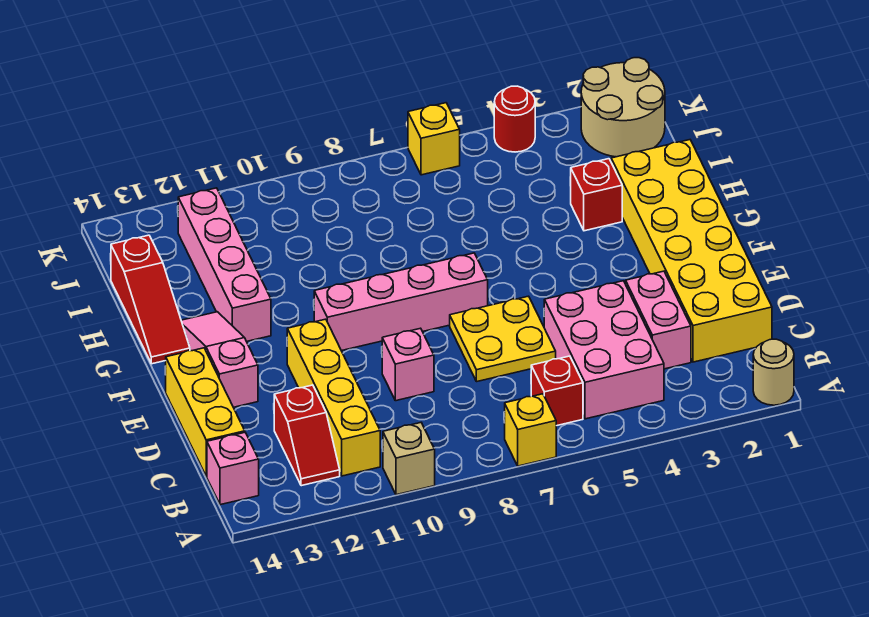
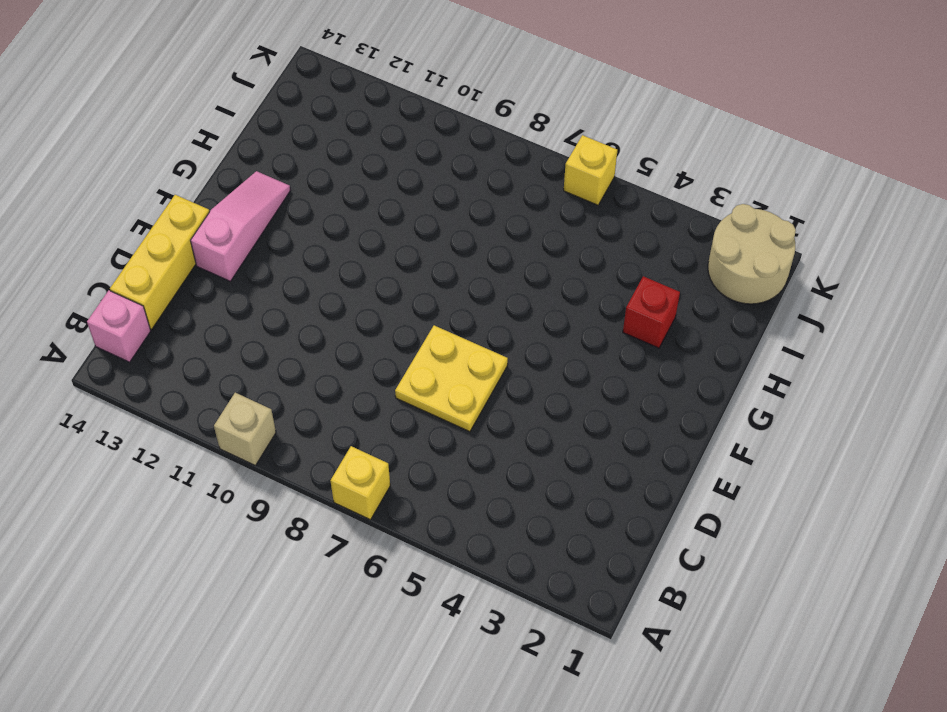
none -> tan 1x1 round brick [753,339,794,405]
none -> pink 2x3 brick [544,281,664,419]
none -> red 1x1 brick [531,356,583,426]

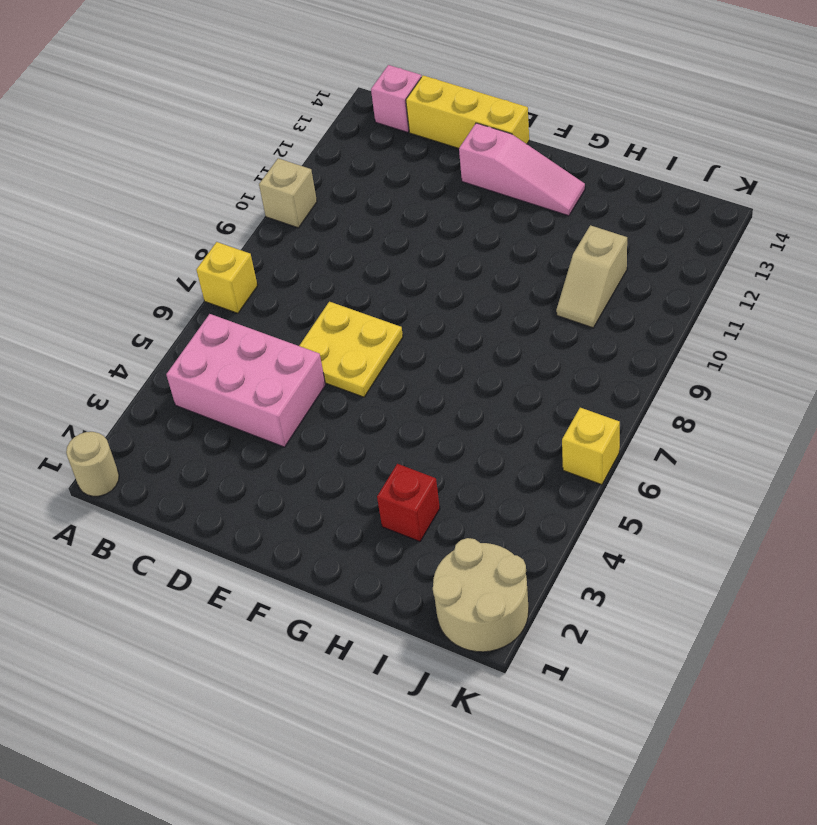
tan 1x2 slope [556,225,627,328] -> none
none -> red 1x1 brick [531,356,583,426]
none -> yellow 1x4 brick [287,319,380,476]
none -> red 1x2 slope [274,385,340,486]

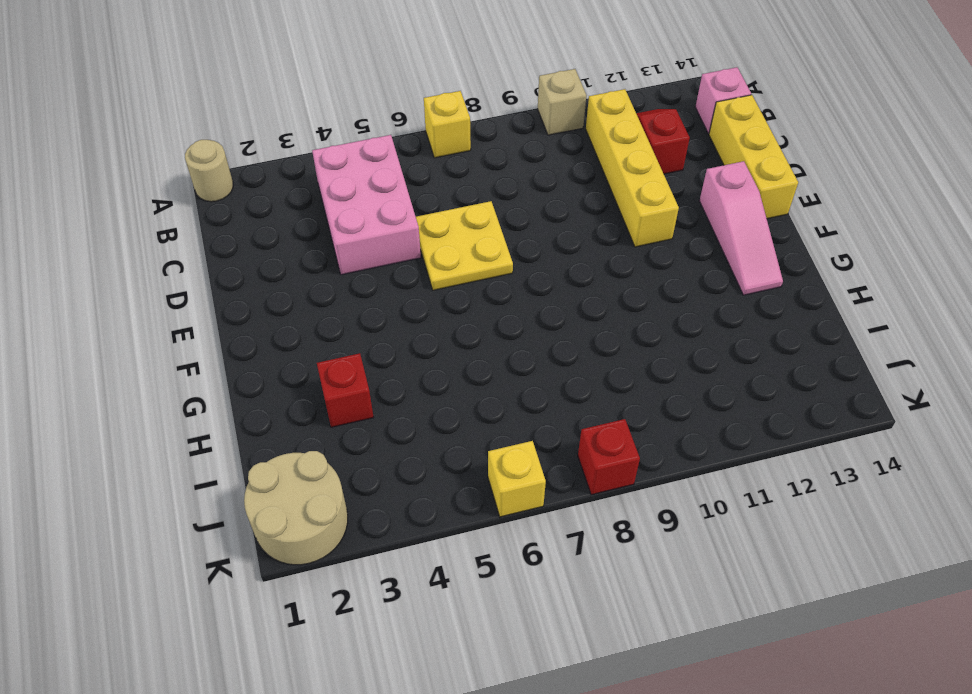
red 1x1 brick [578,419,640,495] -> red 1x1 brick moved to [531,356,583,426]
none -> yellow 2x6 brick [611,140,772,362]
none -> pink 1x2 brick [626,271,691,369]
none -> pink 1x1 brick [382,328,434,401]

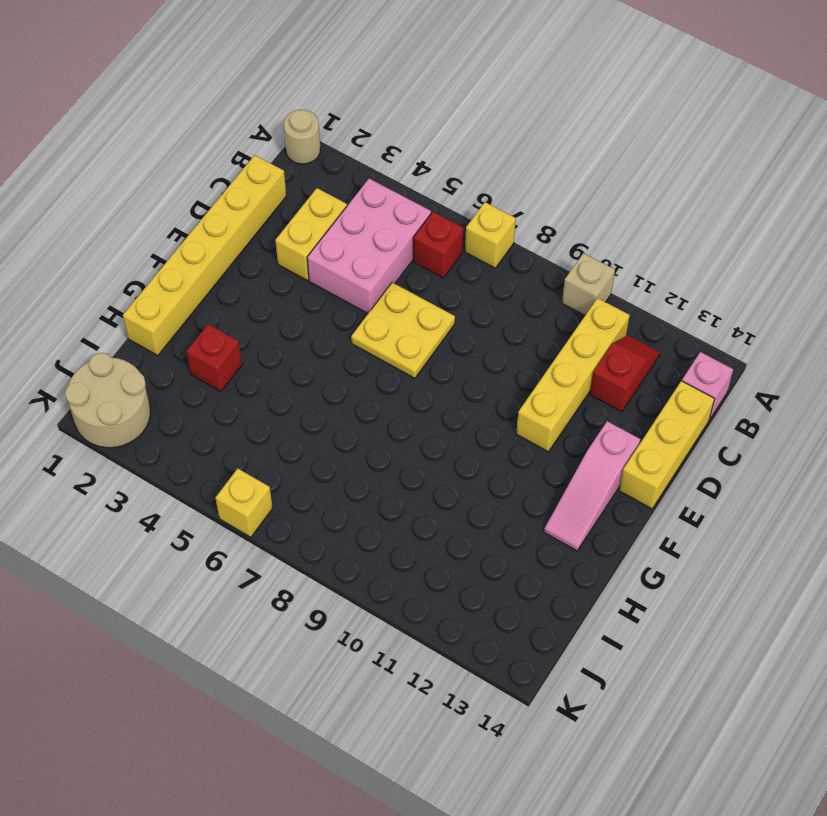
yellow 1x6 brick [123,155,286,355] -> yellow 2x6 brick [611,140,772,362]
yellow 1x2 brick [275,188,347,281] -> pink 1x2 brick [626,271,691,369]
none -> pink 1x1 brick [382,328,434,401]
none -> pink 1x4 brick [314,253,488,351]
none -> pink 1x4 brick [178,188,271,341]

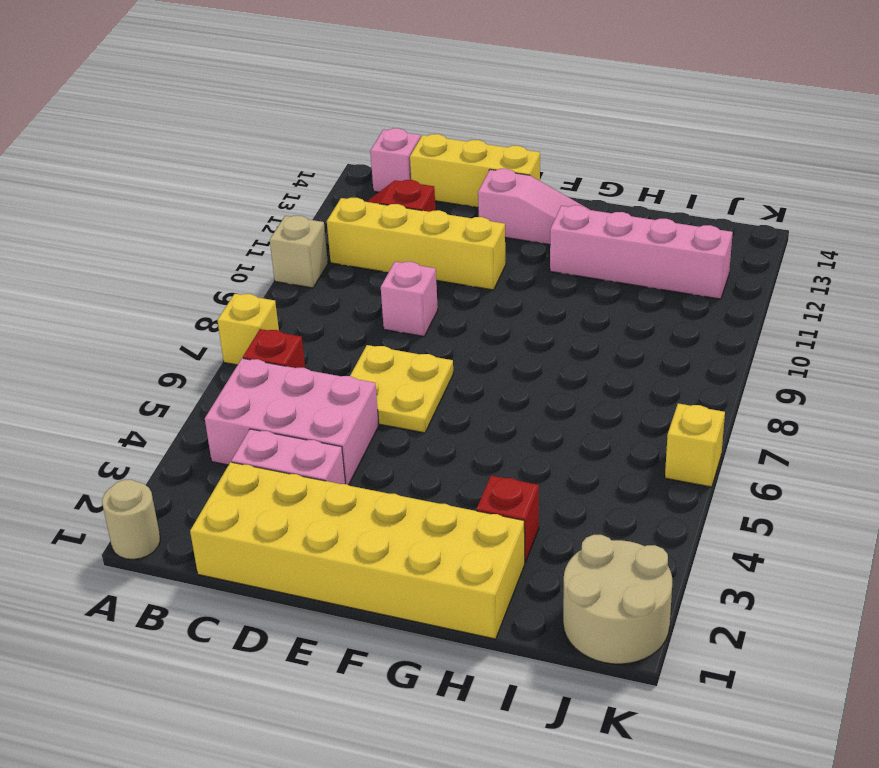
none -> pink 1x4 brick [314,253,488,351]
none -> red 1x3 slope [111,235,190,364]
none -> red 1x1 round brick [494,86,535,152]

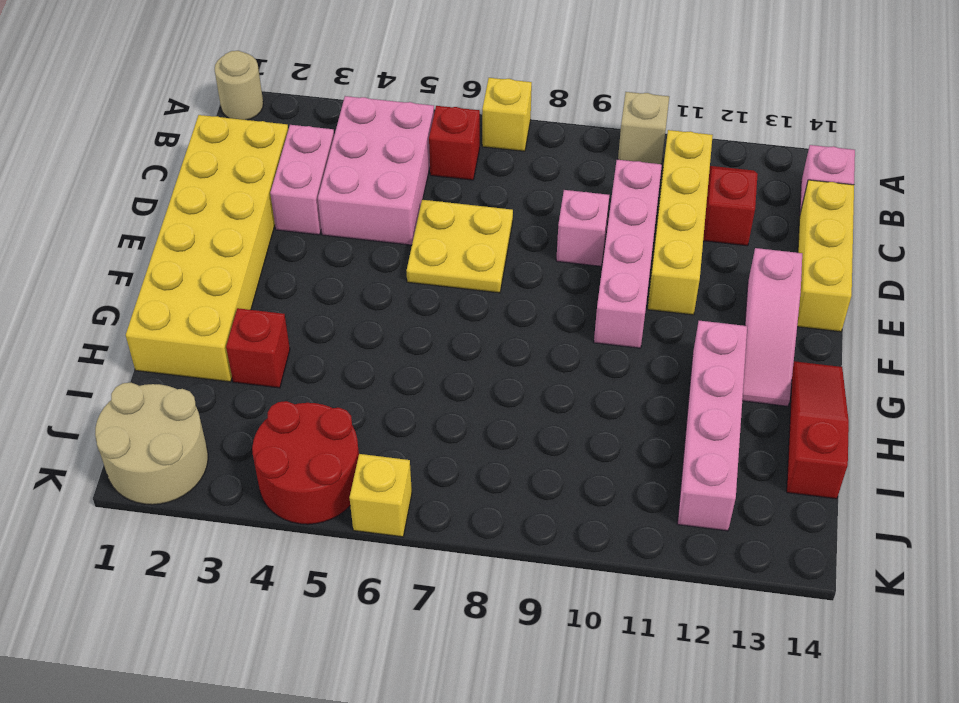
pink 1x4 brick [594,160,662,348] -> pink 1x4 brick turned to [314,253,488,351]
red 2x2 round brick [252,401,359,524] -> red 1x1 round brick [494,86,535,152]

